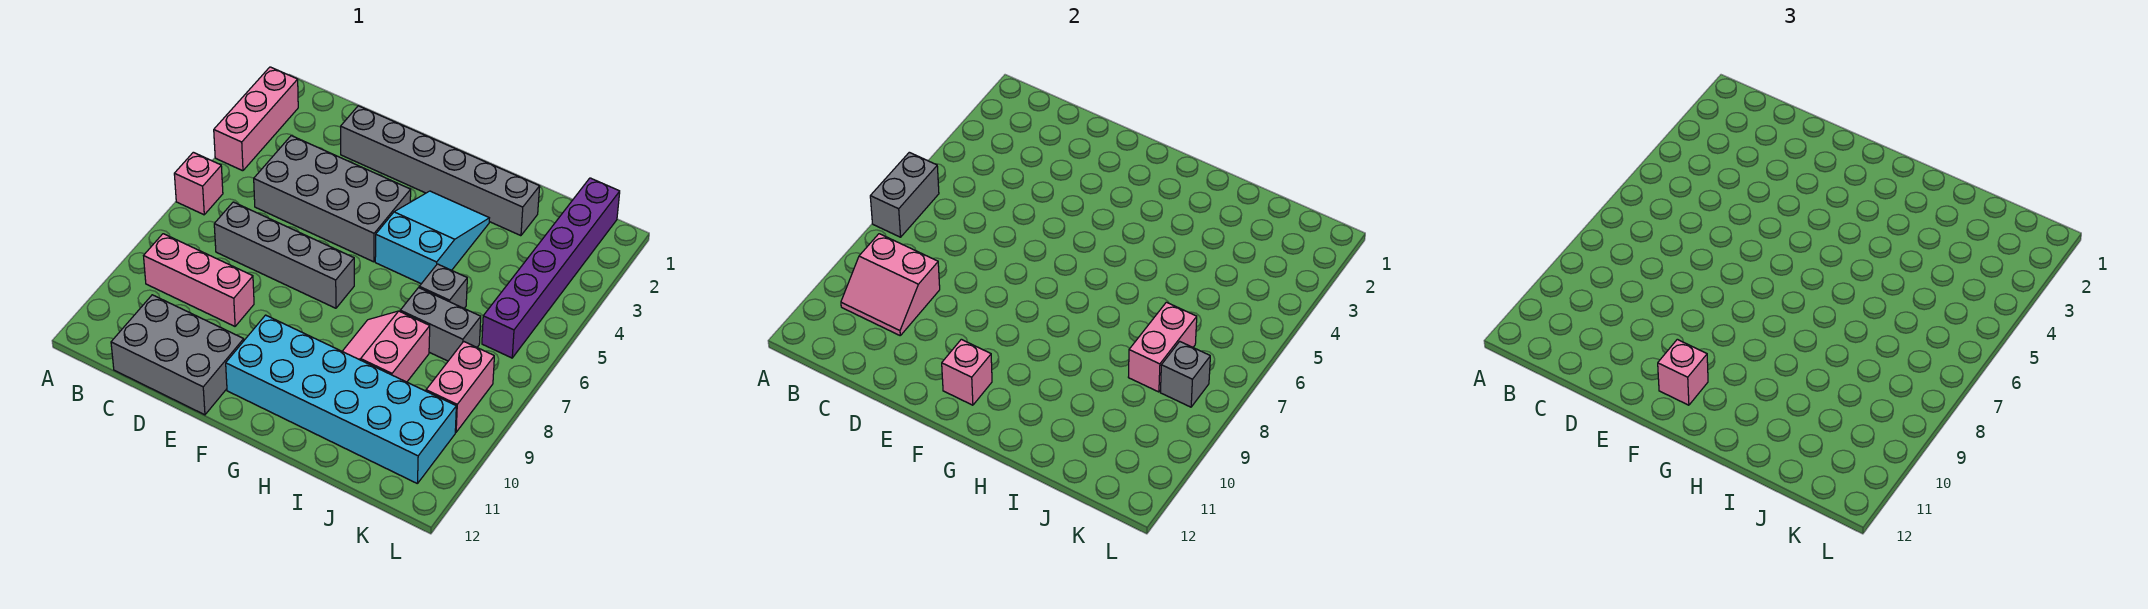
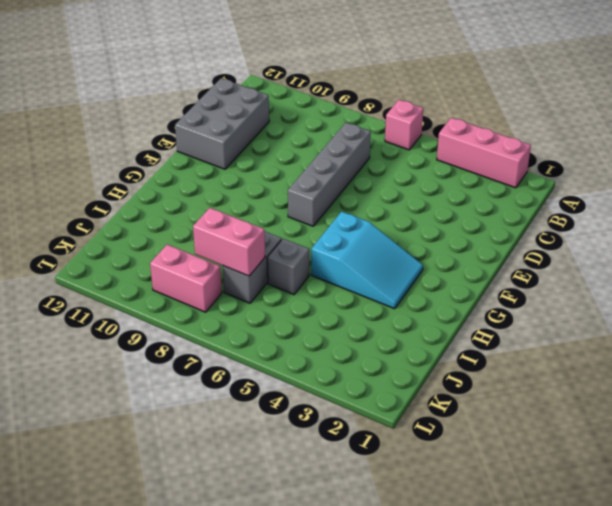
none -> pink 1x3 brick [144,234,254,326]
none -> grey 2x4 brick [254,136,411,262]
none -> grey 1x6 brick [341,106,540,236]

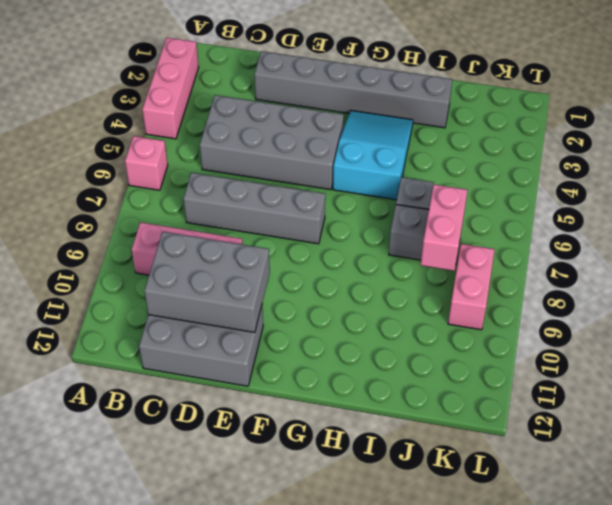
grey 2x3 brick [144,232,270,332] -> pink 2x2 slope [841,234,940,335]
none -> cyan 2x6 brick [226,315,456,484]
none -> pink 2x2 slope [342,311,430,382]
none -> purple 1x6 brick [482,178,620,358]

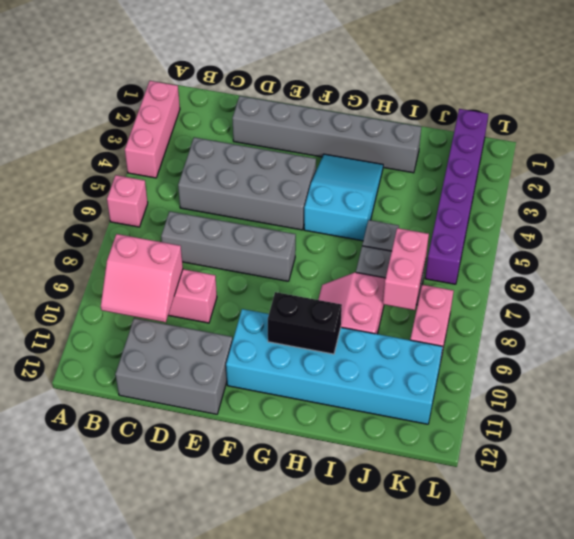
black 1x2 brick [268,292,342,354] -> none
none -> grey 1x2 brick [870,152,939,237]
none -> pink 1x1 brick [942,339,992,405]
none -> grey 1x1 brick [1160,341,1210,407]

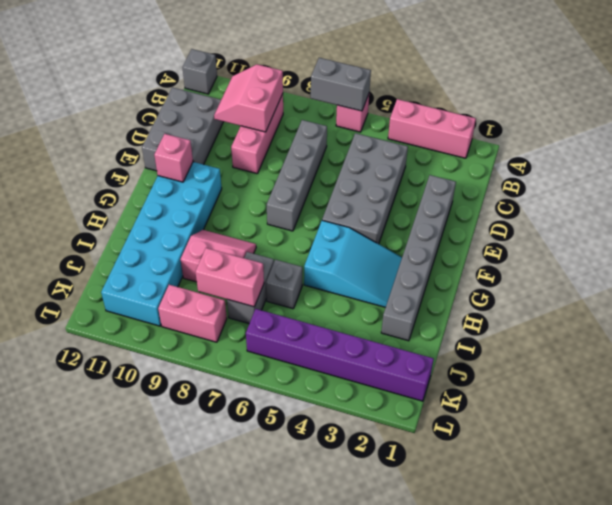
grey 1x1 brick [182,49,217,94] -> grey 1x1 brick moved to [1160,341,1210,407]
none -> pink 1x1 brick [1658,339,1708,405]

